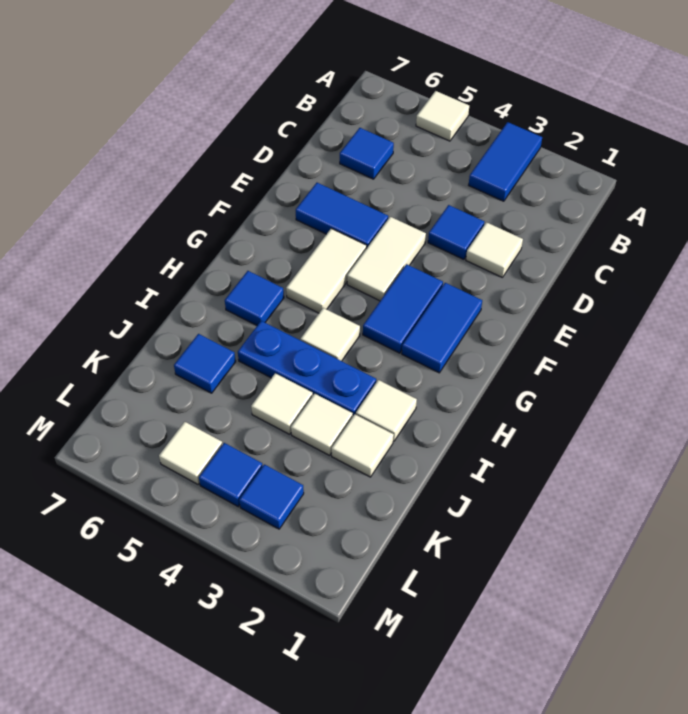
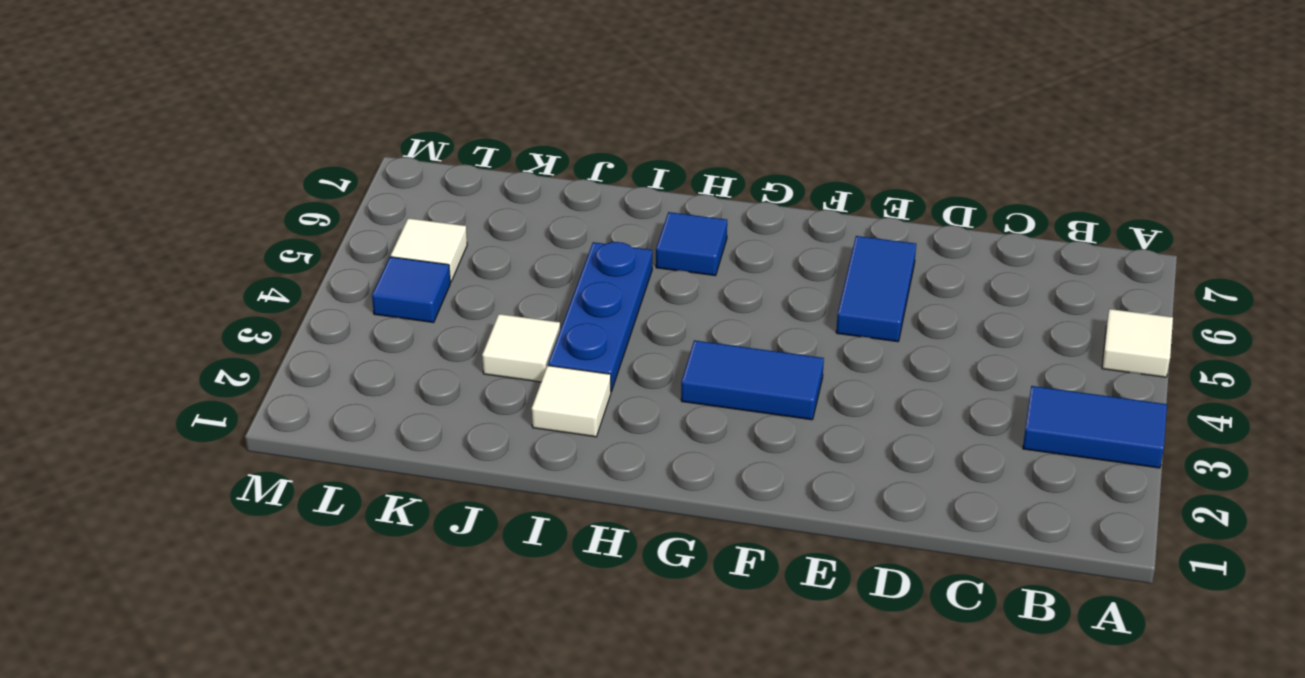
none -> blue 1x1 tile [340,128,394,179]
none -> white 1x1 tile [466,222,523,277]
none -> blue 1x1 tile [428,205,484,259]

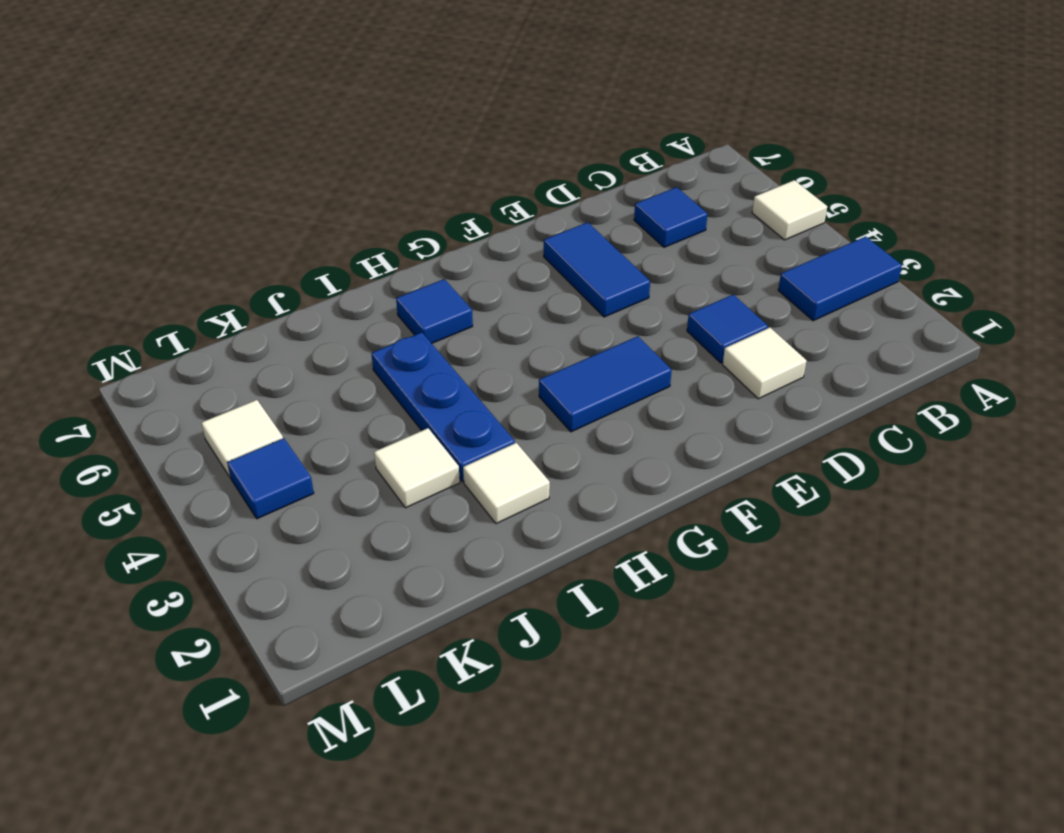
none -> white 1x2 tile [347,217,426,301]
none -> blue 1x2 tile [402,283,482,373]
none -> white 1x2 tile [286,229,367,313]

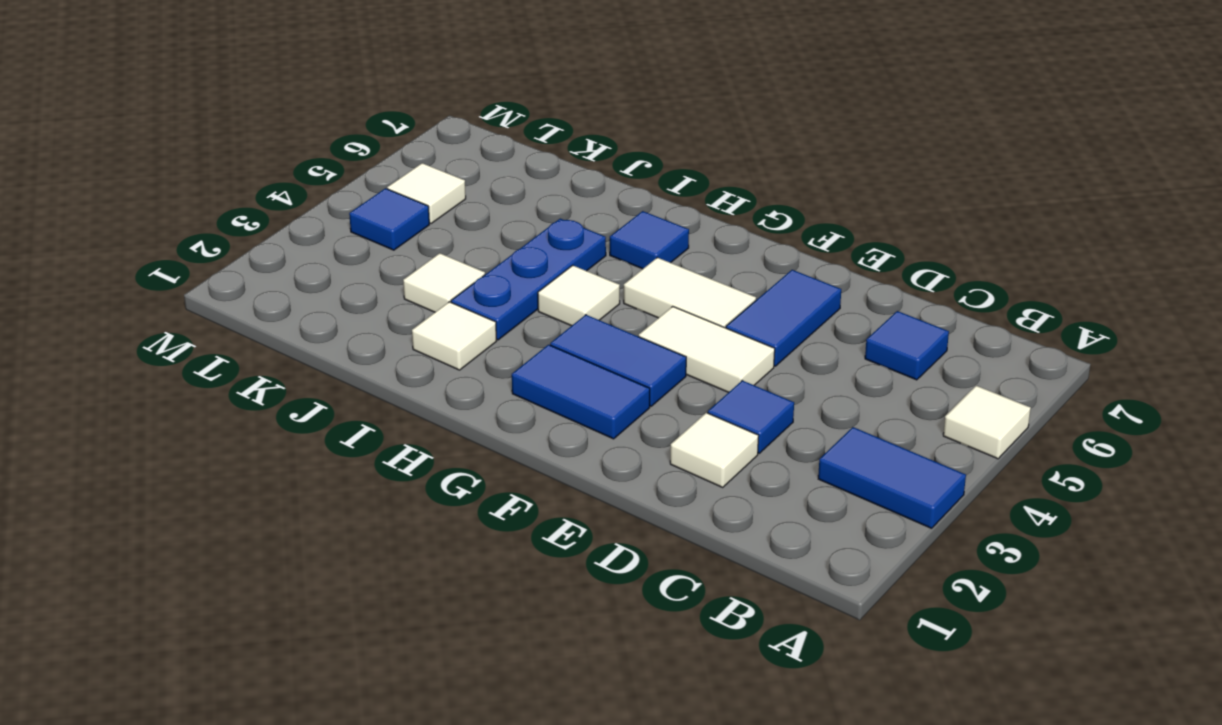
none -> white 1x1 tile [332,414,394,477]
none -> white 1x1 tile [251,373,313,434]
none -> blue 1x1 tile [174,334,236,393]

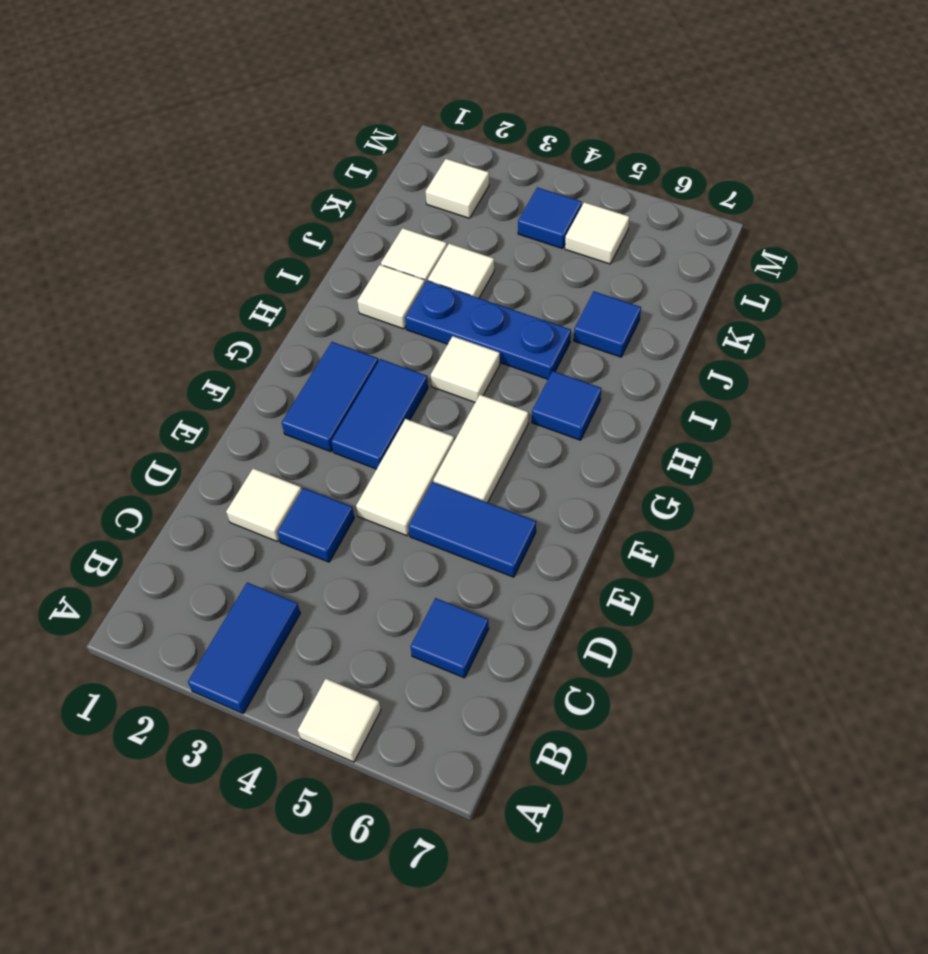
white 1x1 tile [426,159,489,218] -> white 1x1 tile moved to [251,373,313,434]
none -> blue 1x1 tile [239,464,304,529]

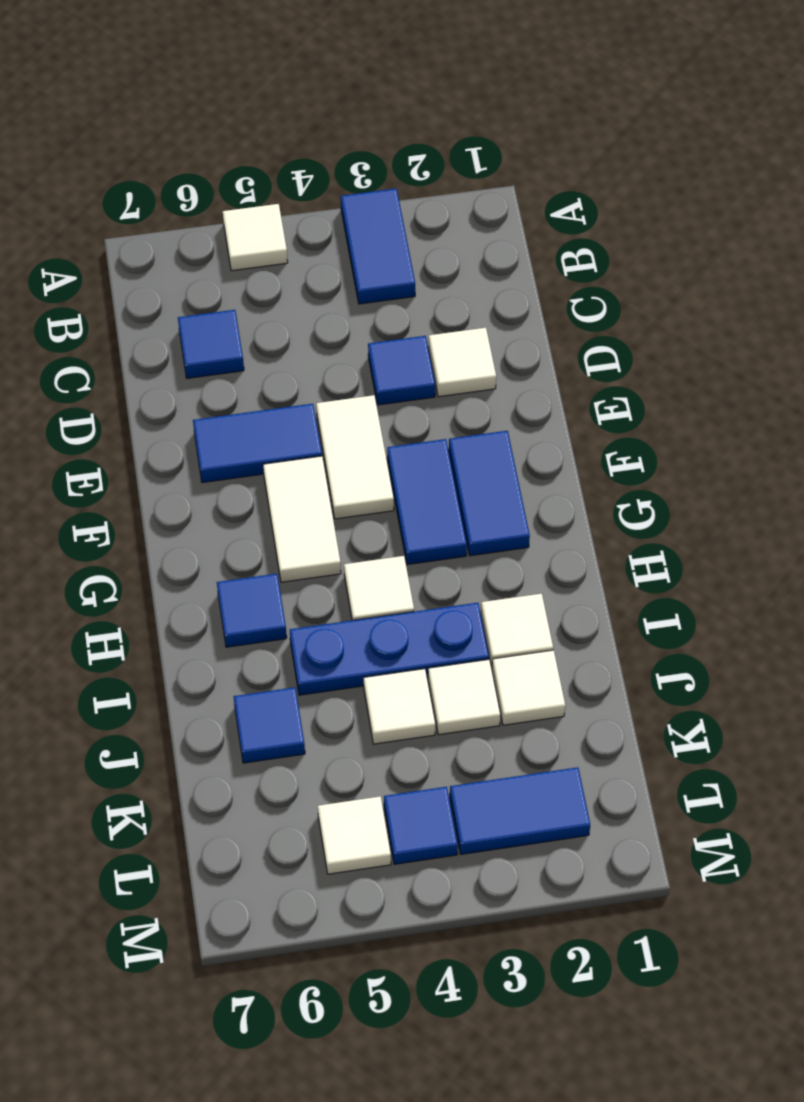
blue 1x2 tile [450,767,590,854] -> blue 1x1 tile [239,464,304,529]

